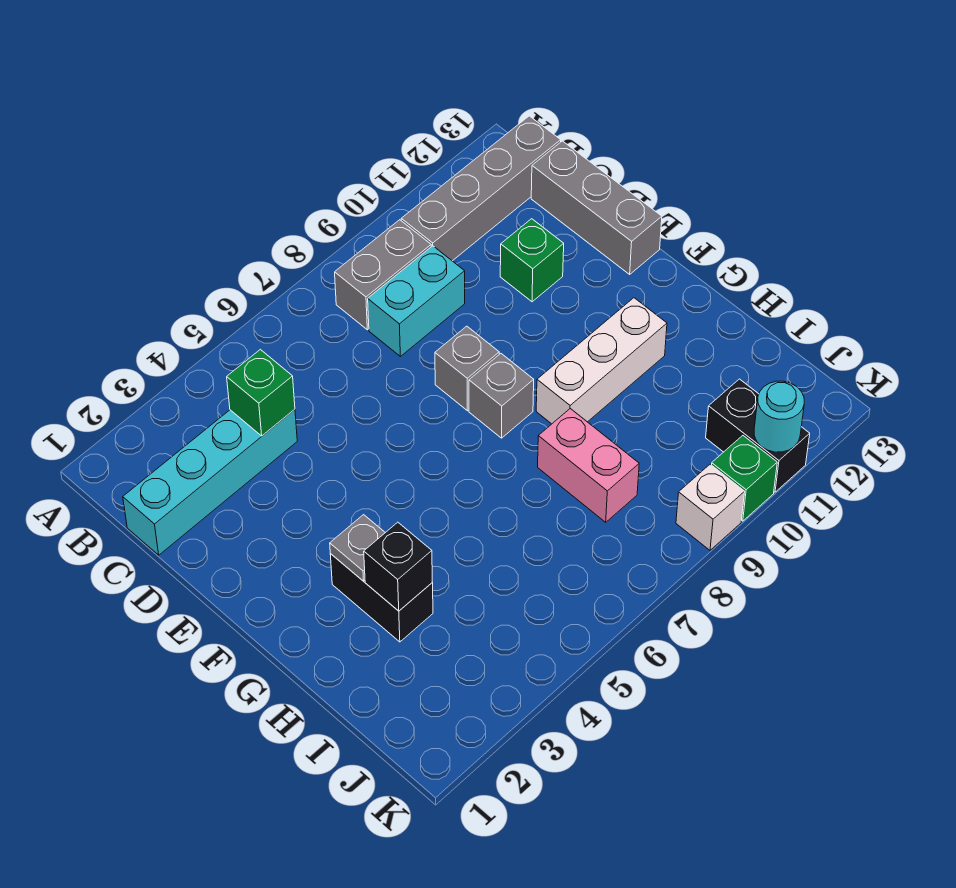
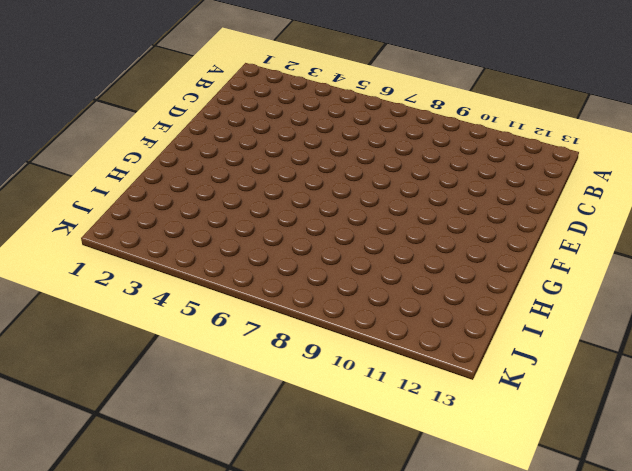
none -> grey 1x2 brick [335,220,431,330]
none -> grey 1x4 brick [401,116,561,261]
none -> cyan 1x4 brick [123,409,297,555]

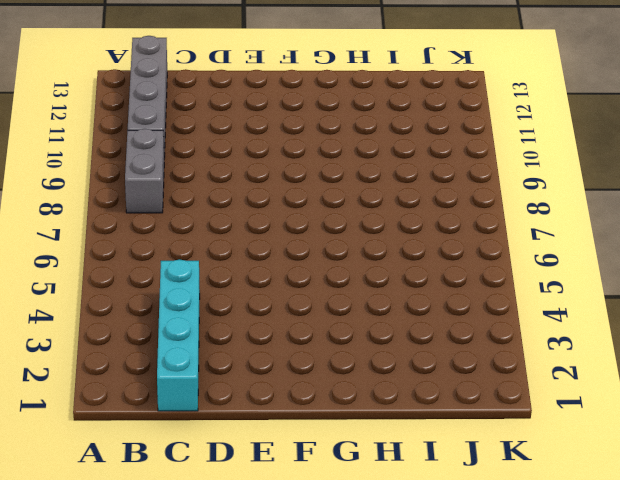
none -> cyan 1x2 brick [368,246,465,356]
none -> grey 1x3 brick [531,141,662,274]
none -> green 1x1 brick [500,219,564,302]

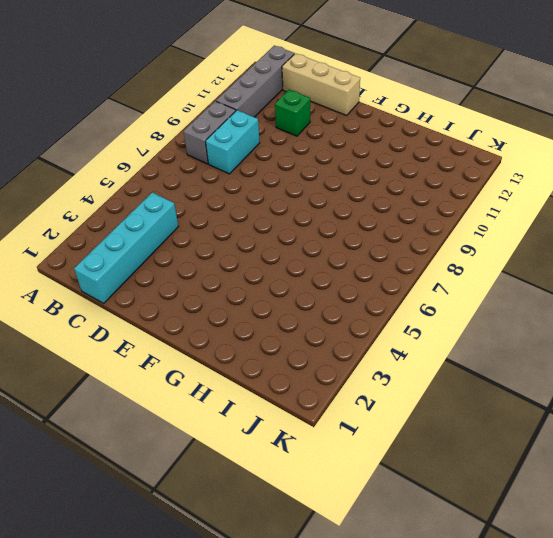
tan 1x3 brick [282,53,360,115] -> grey 1x3 brick [531,141,662,274]
none -> grey 1x1 brick [435,326,499,411]
none -> grey 1x1 brick [469,354,534,438]
none -> black 1x2 brick [330,554,433,642]

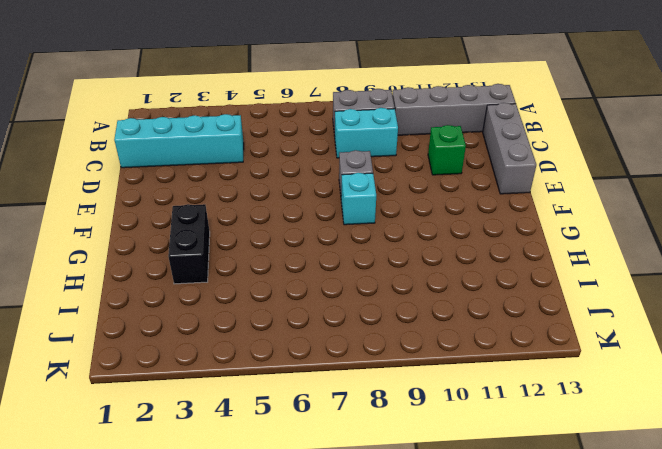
cyan 1x1 brick [341,173,376,225] -> grey 1x1 brick [469,354,534,438]
none -> white 1x3 brick [536,298,667,424]
none -> pink 1x2 brick [538,409,639,522]
none -> black 1x2 brick [706,379,810,492]

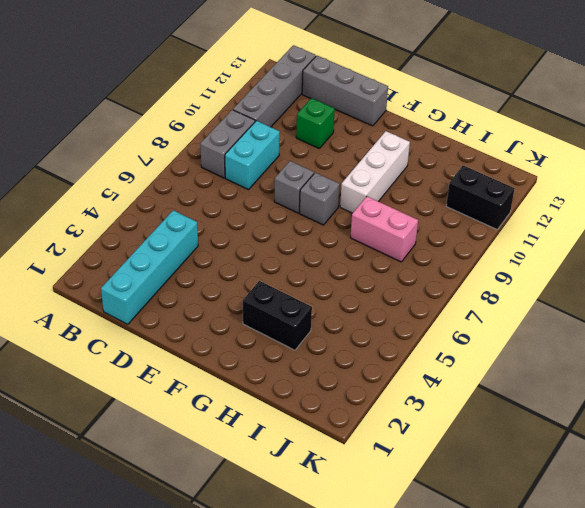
none -> white 1x1 brick [676,464,745,550]
none -> green 1x1 brick [712,436,777,521]
none -> green 1x1 brick [227,349,295,436]

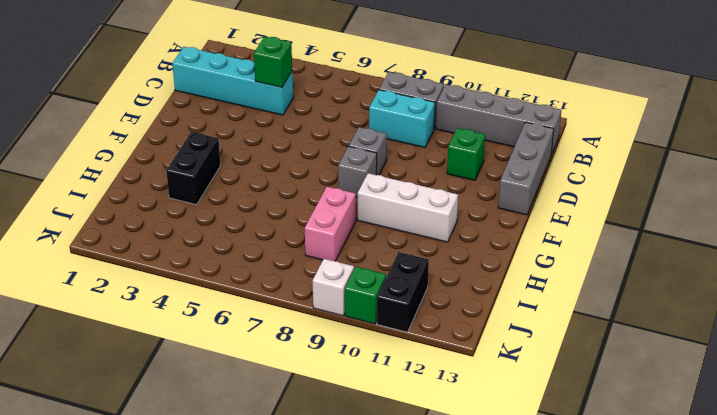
none -> grey 1x1 plate [330,515,385,581]
none -> black 1x1 brick [364,522,432,611]
none -> cyan 1x1 round brick [754,381,804,452]

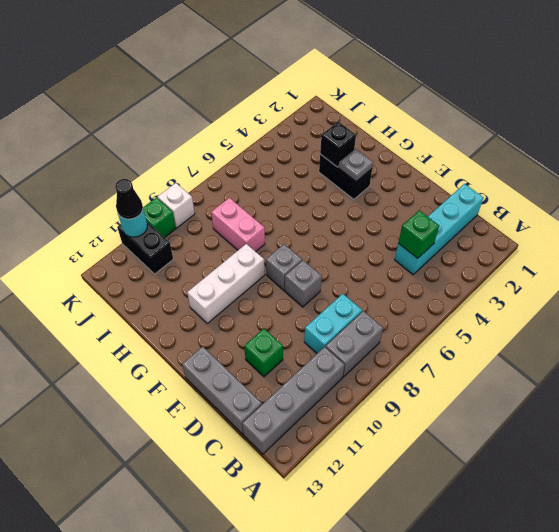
black 1x1 cone [115,179,143,219] -> none

